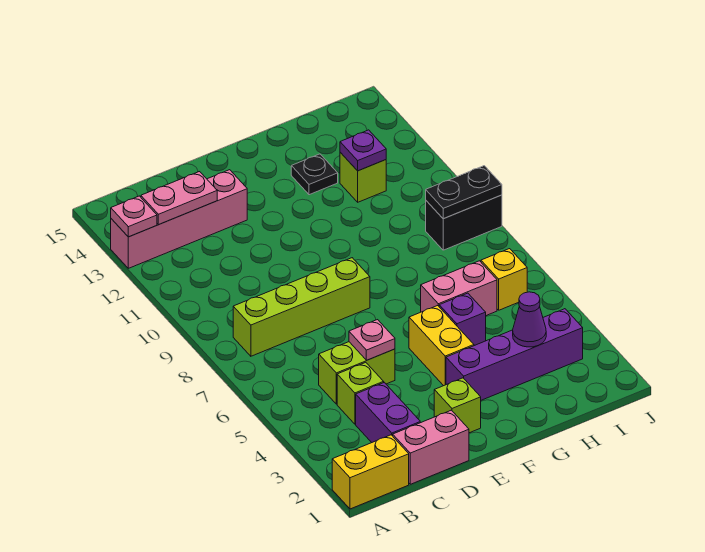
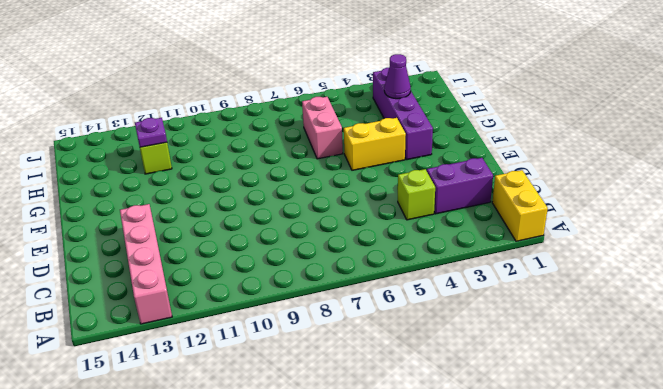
none -> lime 1x4 brick [233,258,370,356]
none -> pink 1x2 brick [393,410,469,484]
none -> lime 1x2 brick [319,342,395,404]

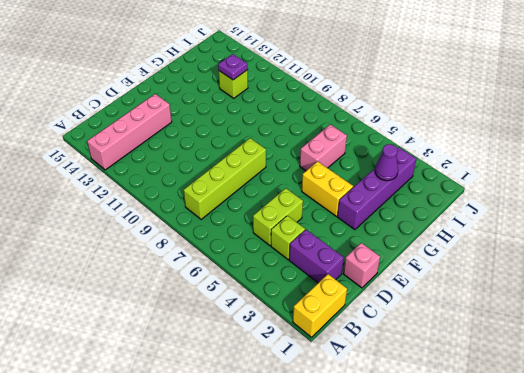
pink 1x1 brick [343,243,380,288] -> pink 1x2 brick [393,410,469,484]
none -> lime 1x1 brick [434,378,481,433]
none -> purple 1x1 brick [439,293,486,346]
none -> black 1x1 plate [291,154,338,195]

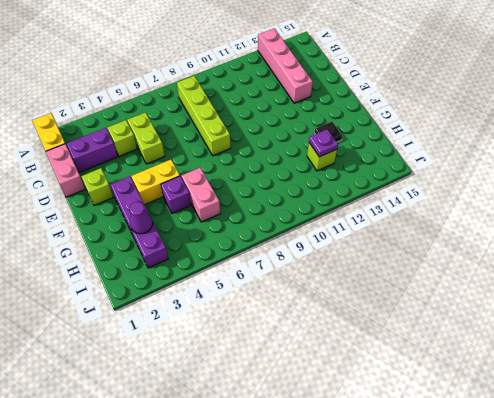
none -> yellow 1x1 brick [481,249,527,310]
none -> black 1x2 brick [426,195,502,250]
none -> pink 1x1 plate [111,196,157,237]

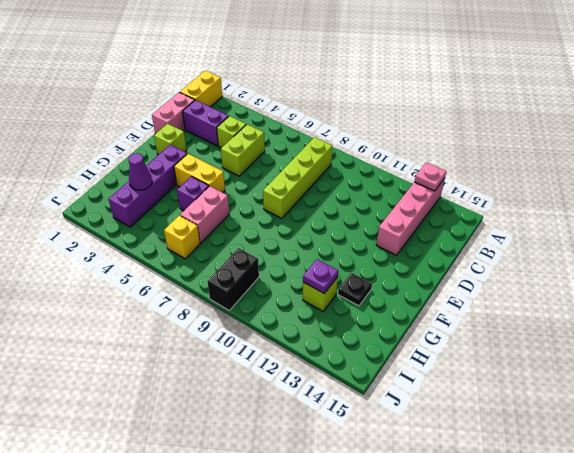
none -> pink 1x2 plate [141,172,217,225]
none -> pink 1x1 plate [349,320,395,360]
none -> black 1x2 plate [426,166,502,219]

